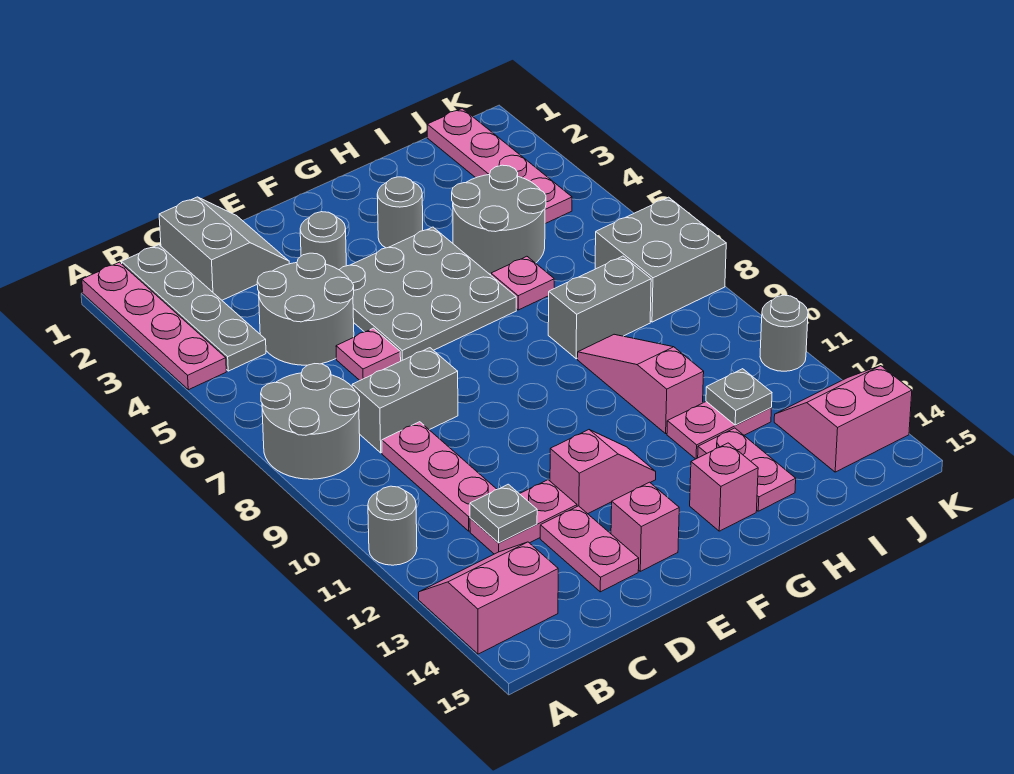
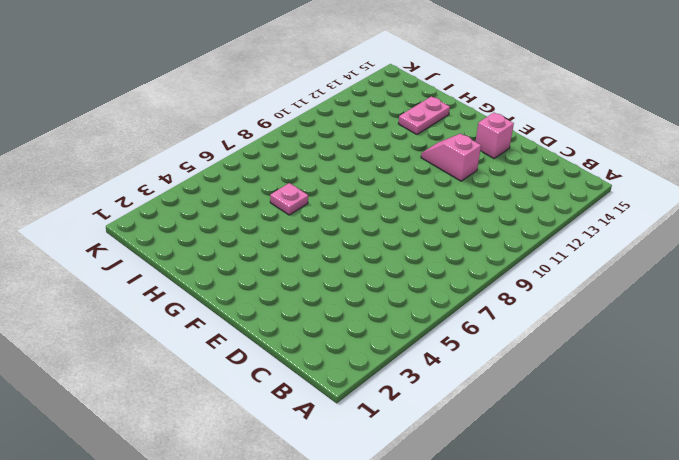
none -> pink 1x4 plate [82,262,226,390]
none -> grey 2x2 round brick [261,364,360,479]
none -> grey 1x1 round brick [368,486,417,565]
none -> pink 2x2 slope [419,542,558,654]

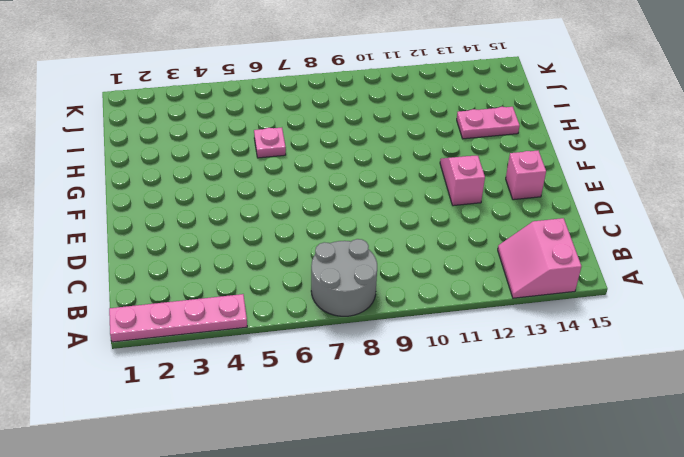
none -> grey 1x1 round brick [368,486,417,565]
none -> grey 1x4 plate [122,245,266,371]
none -> grey 2x2 slope [159,197,289,300]
none -> grey 2x2 round brick [257,253,354,365]

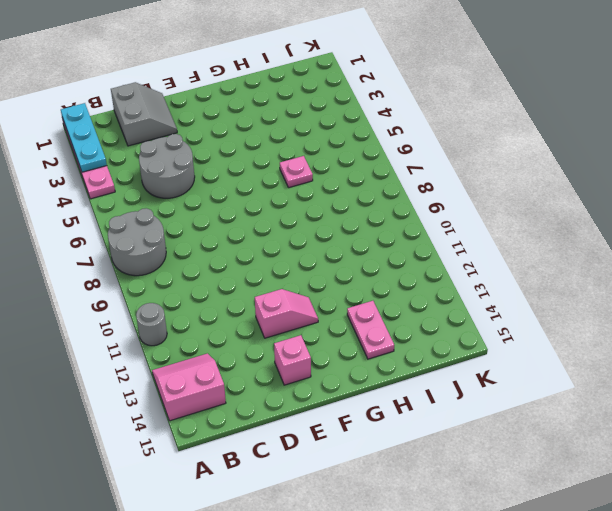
cyan 1x3 plate [61,103,107,172] -> none
none -> grey 1x4 plate [122,245,266,371]
none -> grey 1x2 brick [352,348,458,453]
none -> pink 1x3 plate [382,422,497,531]
none -> pink 1x2 plate [470,480,577,554]

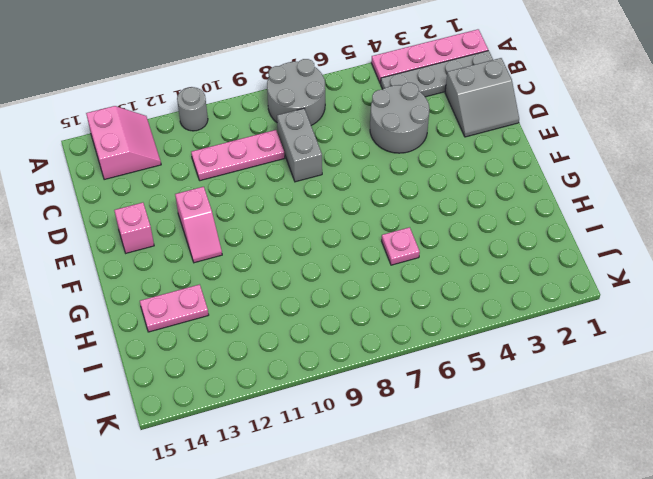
none -> pink 1x2 plate [470,480,577,554]
none -> pink 1x1 plate [336,328,401,380]
none -> pink 1x2 plate [540,506,639,592]
none -> grey 1x1 round brick [300,212,346,270]

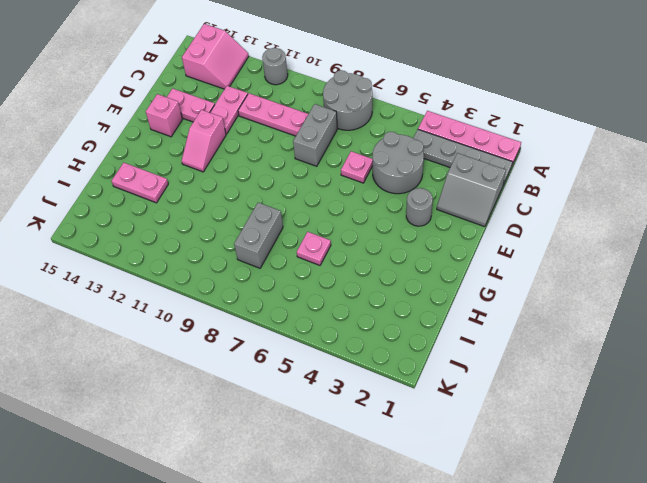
none -> grey 3x3 plate [339,227,516,361]
none -> grey 1x1 round brick [377,177,423,248]
none -> pink 1x1 brick [690,443,758,531]
none -> grey 2x2 round brick [452,165,546,274]

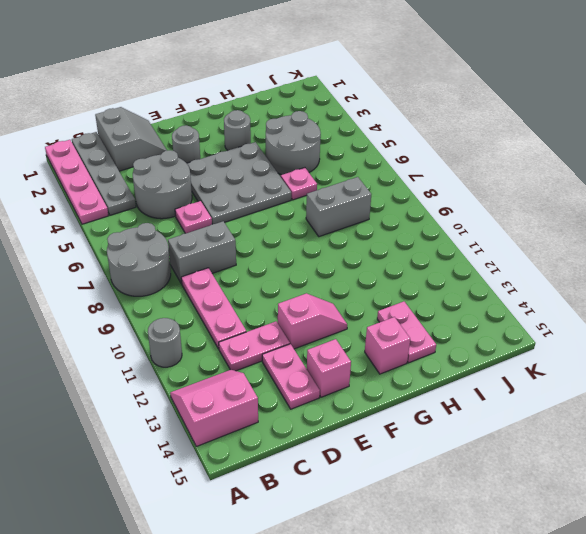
none -> pink 1x3 slope [578,334,704,433]
none -> pink 1x2 plate [667,402,772,459]
none -> pink 1x4 plate [427,108,572,224]
none -> grey 2x2 brick [595,197,726,322]

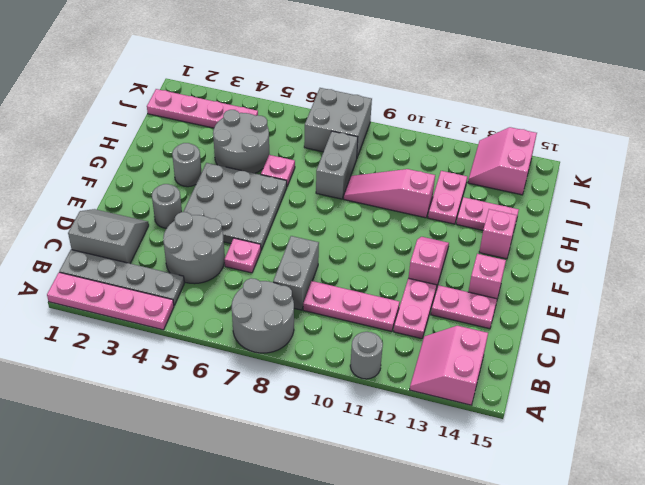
none -> grey 1x1 round brick [760,295,808,371]
none -> grey 1x1 plate [470,484,537,543]
none -> grey 1x1 plate [706,369,772,425]

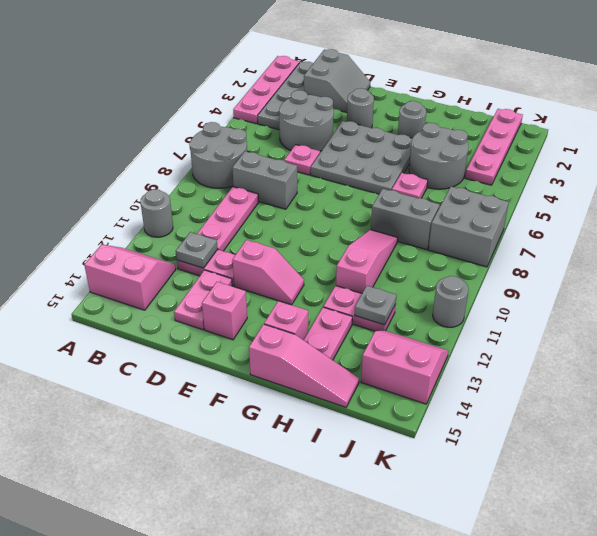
pink 1x3 slope [249,324,359,407] -> none

